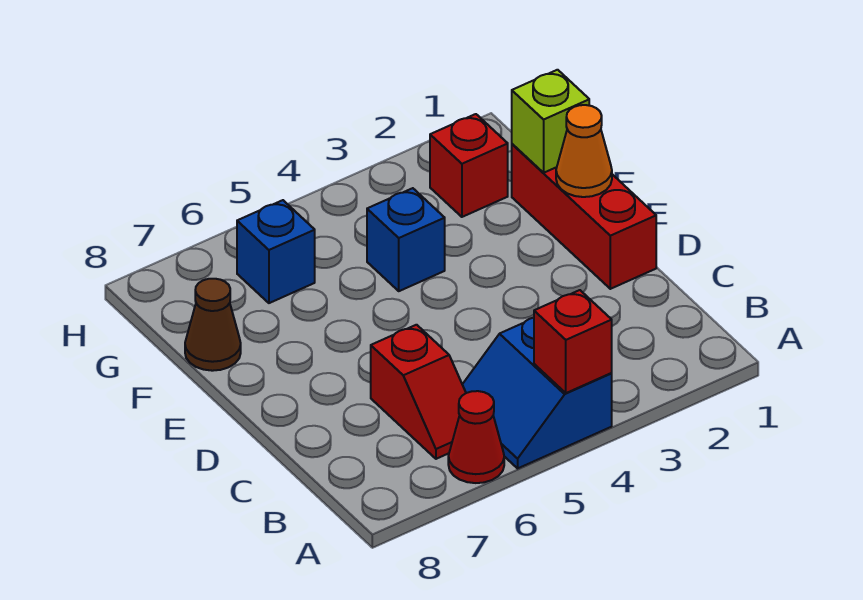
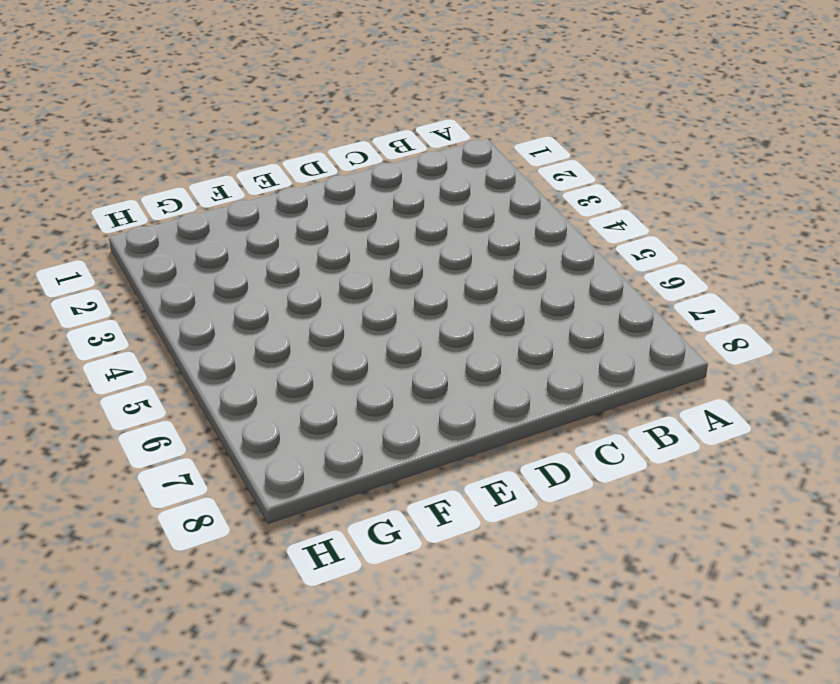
none -> blue 2x2 slope [462,318,612,468]
none -> red 1x1 cone [448,391,504,483]

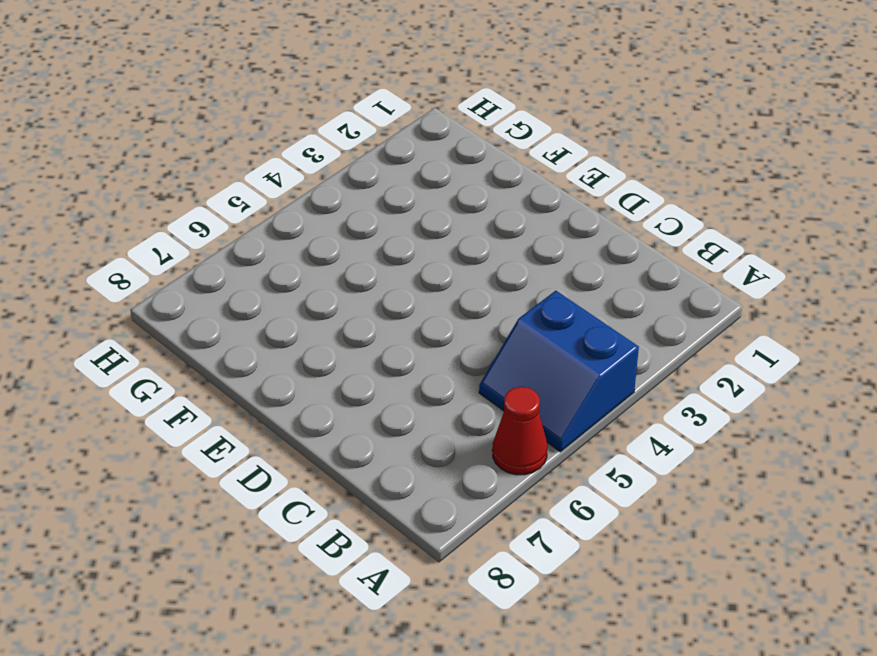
none -> red 1x2 slope [371,325,466,459]
none -> red 1x3 brick [512,144,656,289]

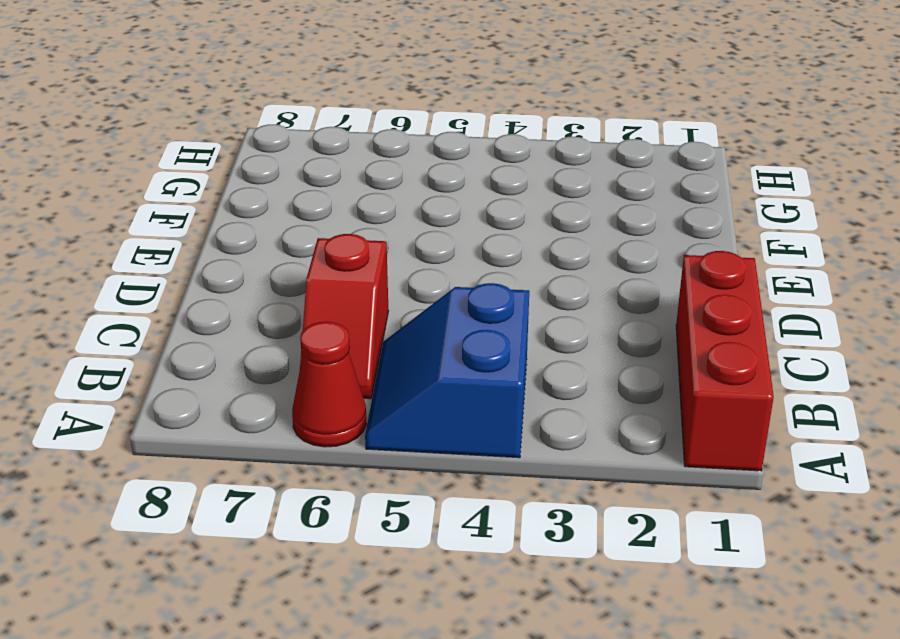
red 1x3 brick [676,251,774,471] -> red 1x3 brick moved to [512,144,656,289]
none -> blue 1x1 brick [367,188,445,291]
none -> brown 1x1 cone [185,279,241,371]

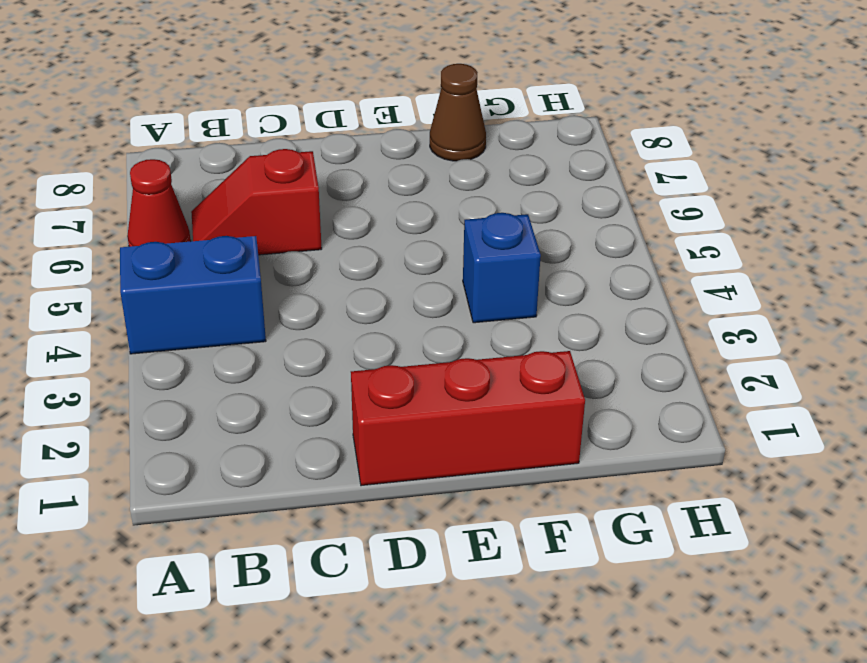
none -> red 1x1 brick [430,114,508,217]
none -> blue 1x1 brick [237,200,315,303]

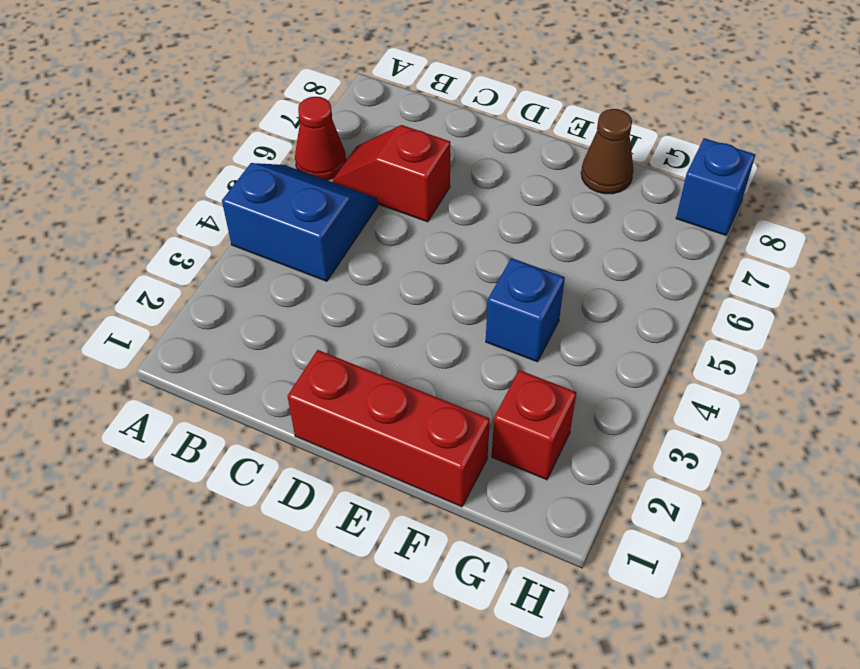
blue 1x1 brick [676,138,755,235] -> blue 1x1 brick moved to [237,200,315,303]
none -> red 1x1 brick [534,290,612,393]
none -> orange 1x1 cone [556,105,612,197]

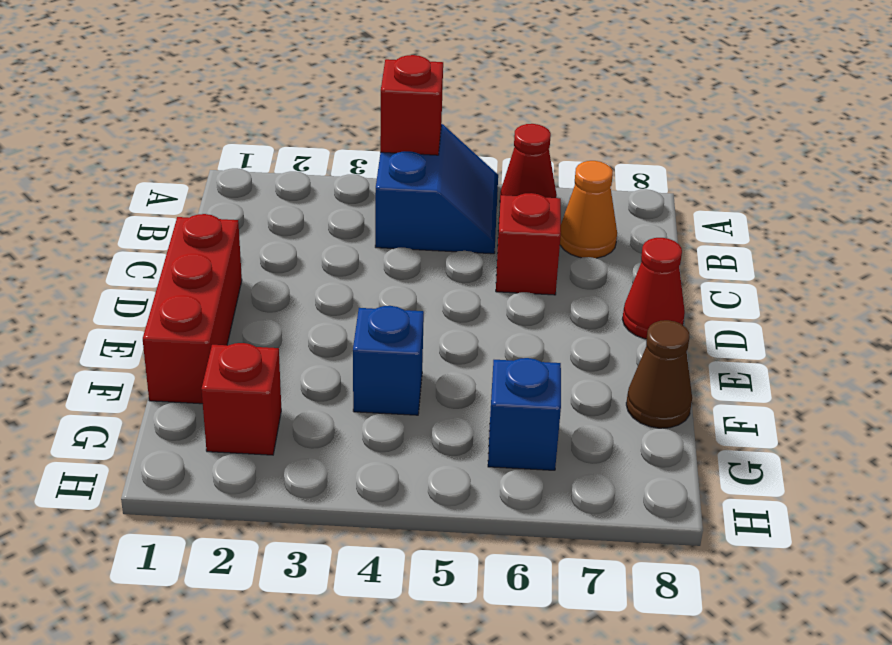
orange 1x1 cone [560,161,617,258] -> orange 1x1 cone moved to [556,105,612,197]
red 1x1 cone [623,238,685,339] -> none
none -> lime 1x1 brick [512,70,589,173]

